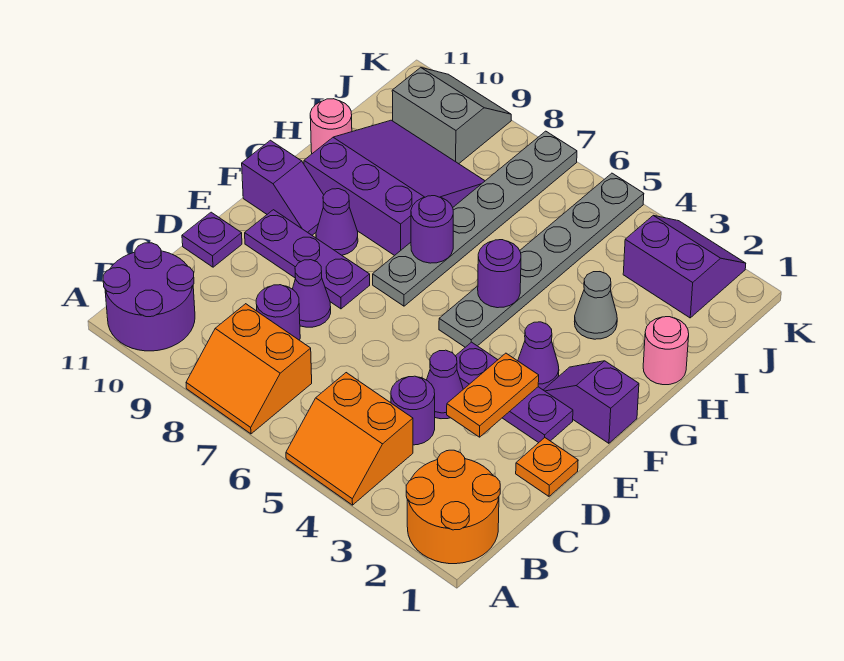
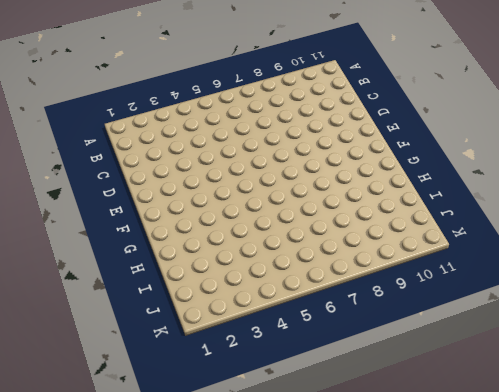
none -> orange 2x2 round brick [406,450,500,564]
none -> orange 2x2 slope [286,373,413,505]
none -> orange 2x2 slope [186,304,312,434]

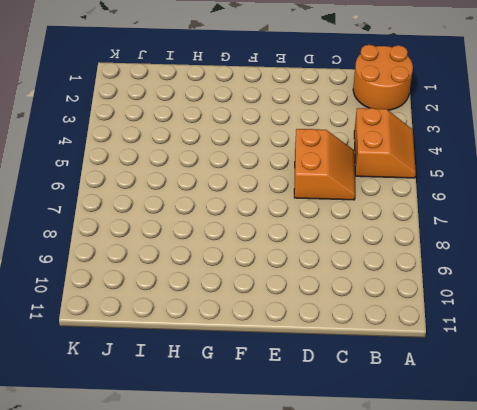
orange 2x2 slope [294,129,355,200] -> orange 2x2 slope moved to [186,304,312,434]
none -> purple 2x2 round brick [103,243,195,351]
none -> purple 1x1 round brick [391,376,435,445]
none -> purple 1x1 round brick [256,285,300,340]

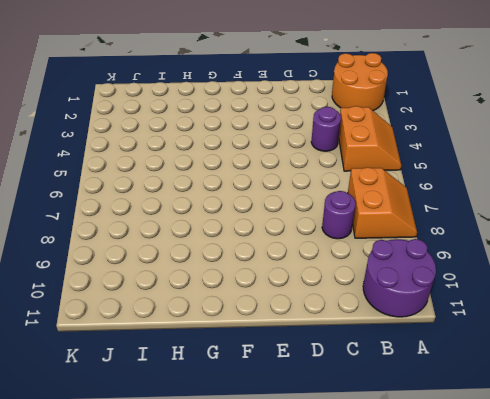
none -> orange 1x1 plate [516,438,578,496]
none -> purple 1x1 cone [427,350,463,419]
none -> purple 1x1 cone [293,260,331,327]

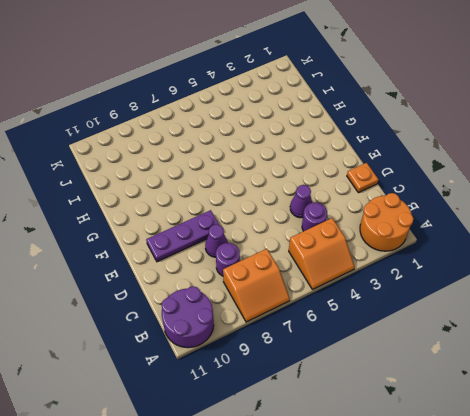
none -> purple 1x1 plate [182,212,242,267]
none -> purple 1x3 plate [456,342,573,443]
none -> purple 1x2 slope [544,361,639,443]

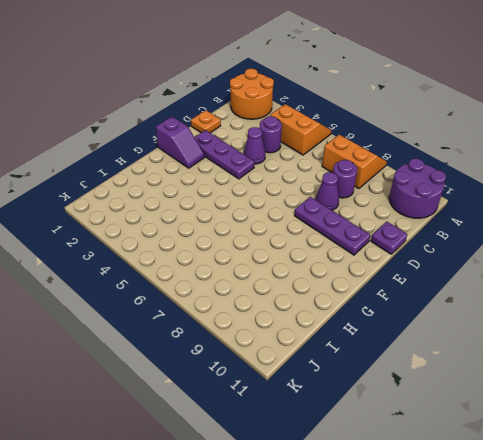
none -> purple 1x1 cone [518,322,559,390]
none -> grey 1x6 plate [439,173,644,347]
none -> grey 1x6 plate [373,131,577,306]

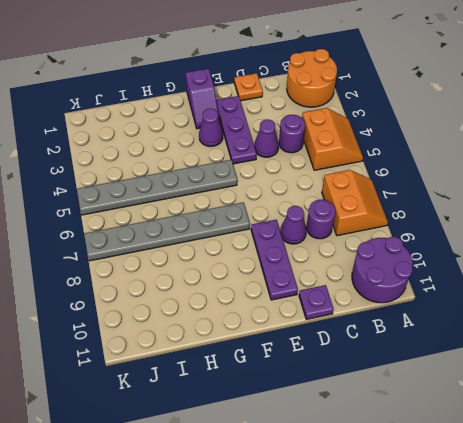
none -> purple 1x1 cone [316,189,358,255]
none -> purple 1x2 slope [242,140,324,235]
none -> purple 3x3 slope [304,120,485,256]

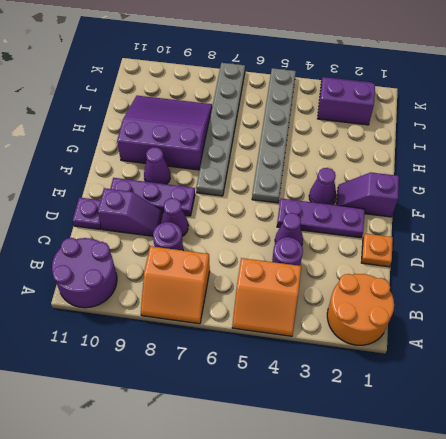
purple 1x2 slope [98,188,162,236] -> purple 1x2 slope moved to [242,140,324,235]
none -> pink 1x1 round brick [643,317,689,385]
none -> grey 1x1 cone [574,272,617,339]
none -> pink 1x1 round brick [310,99,352,154]

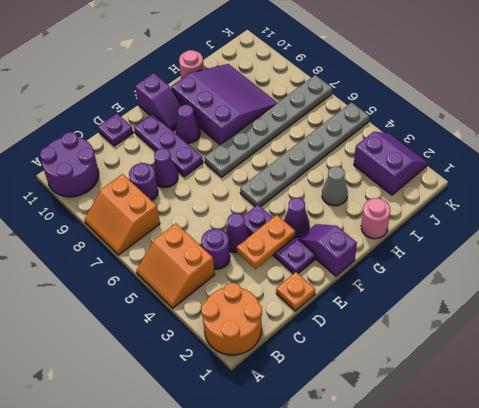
none -> grey 2x2 slope [392,68,511,164]
none -> purple 1x1 round brick [478,240,521,308]
none -> purple 1x1 round brick [411,196,453,263]

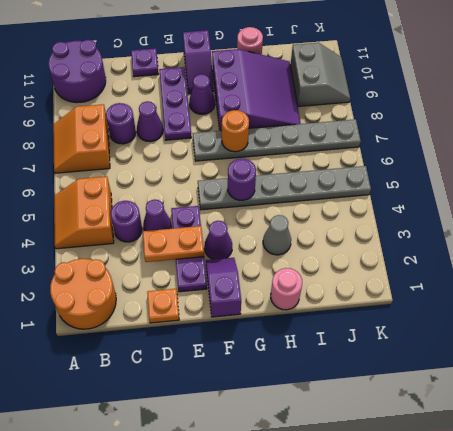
orange 1x1 round brick [222,110,249,152] -> purple 1x1 round brick [411,196,453,263]
none -> purple 2x2 slope [623,216,746,318]

